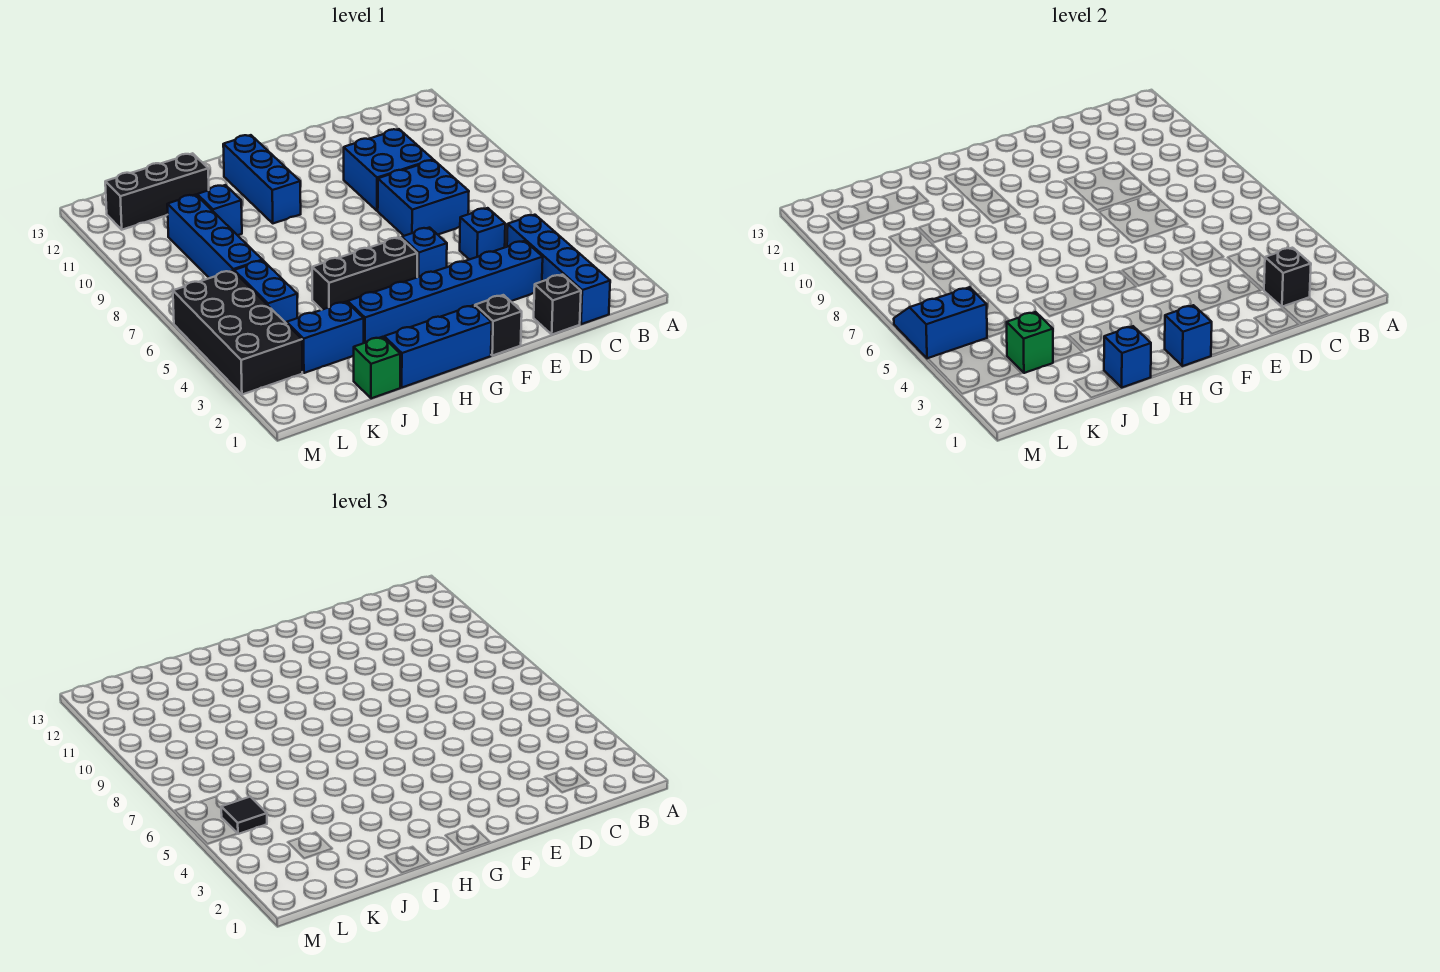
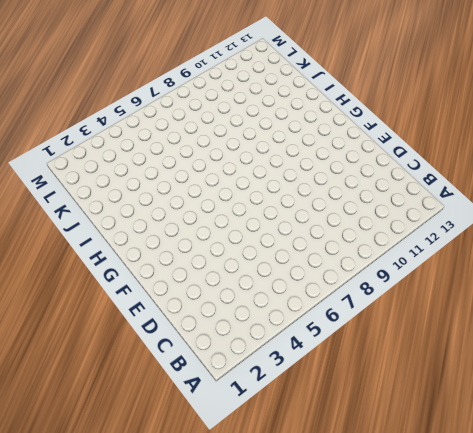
none -> blue 1x4 brick [507,215,610,324]
none -> black 1x1 brick [534,275,581,334]
none -> blue 1x6 brick [348,241,543,343]

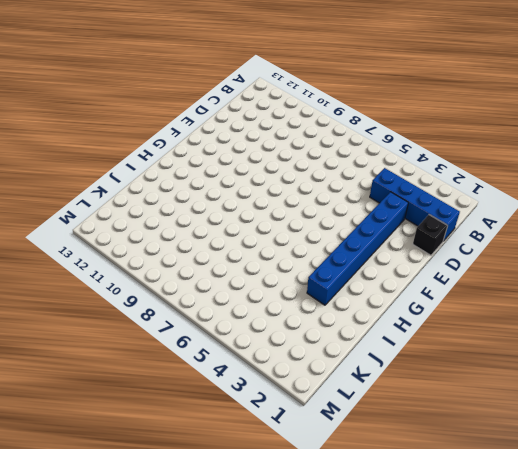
none -> blue 1x1 brick [460,208,505,260]
none -> blue 2x2 brick [378,160,469,236]
none -> blue 2x2 brick [344,129,433,211]

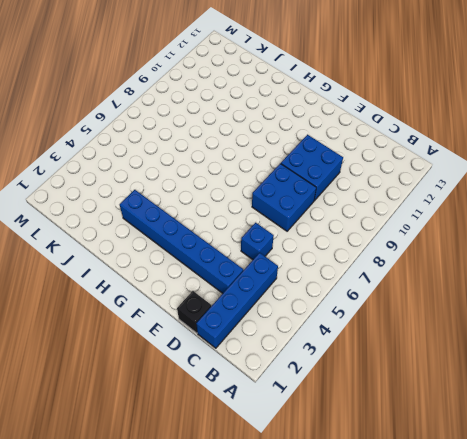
none -> black 1x1 brick [475,295,522,356]
none -> blue 1x1 brick [402,228,447,277]
none -> blue 1x3 brick [384,305,492,387]

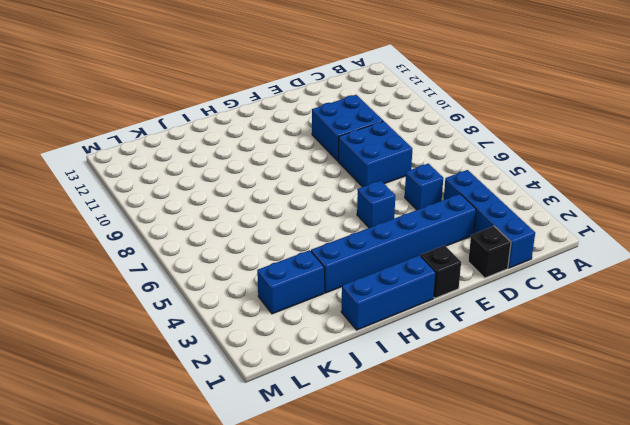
none -> black 1x3 brick [312,237,417,310]
none -> blue 1x3 brick [223,135,301,223]
none -> green 1x1 brick [354,337,400,398]

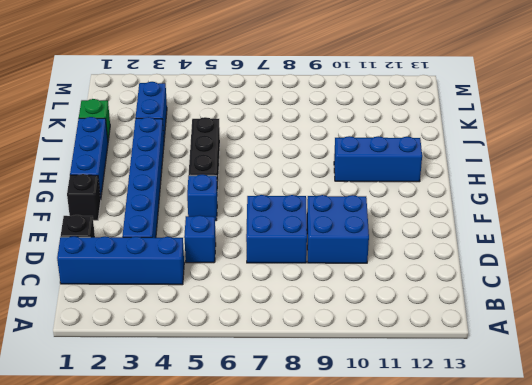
none -> blue 1x1 brick [197,185,242,235]
none -> black 1x3 brick [105,153,209,230]
none -> blue 1x2 brick [234,260,297,324]

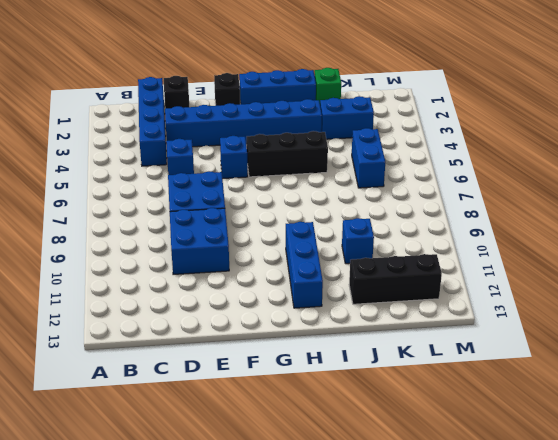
none -> blue 1x4 brick [167,195,262,278]
none -> black 2x4 brick [173,271,302,395]
none -> black 1x1 brick [1264,248,1311,307]

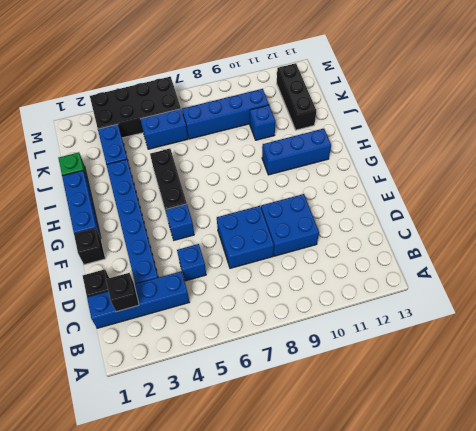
none -> blue 1x1 brick [1165,305,1212,366]
none -> blue 1x1 brick [1104,326,1151,387]
none -> green 1x1 brick [1007,312,1053,373]

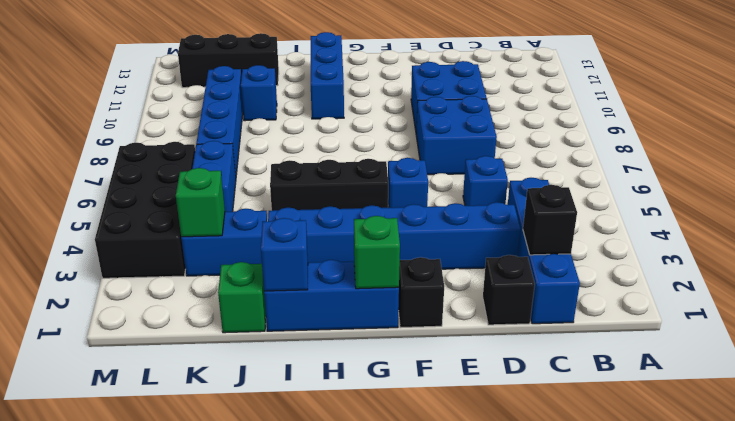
green 1x1 brick [354,216,400,289] -> blue 1x1 brick [1165,305,1212,366]
none -> blue 2x2 slope [894,287,987,359]
none -> black 1x1 tile [221,797,267,834]

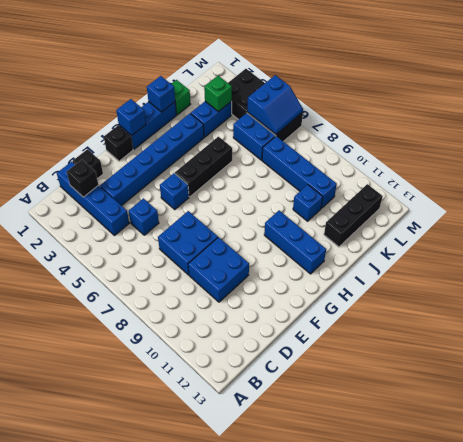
none -> black 1x1 tile [221,797,267,834]

